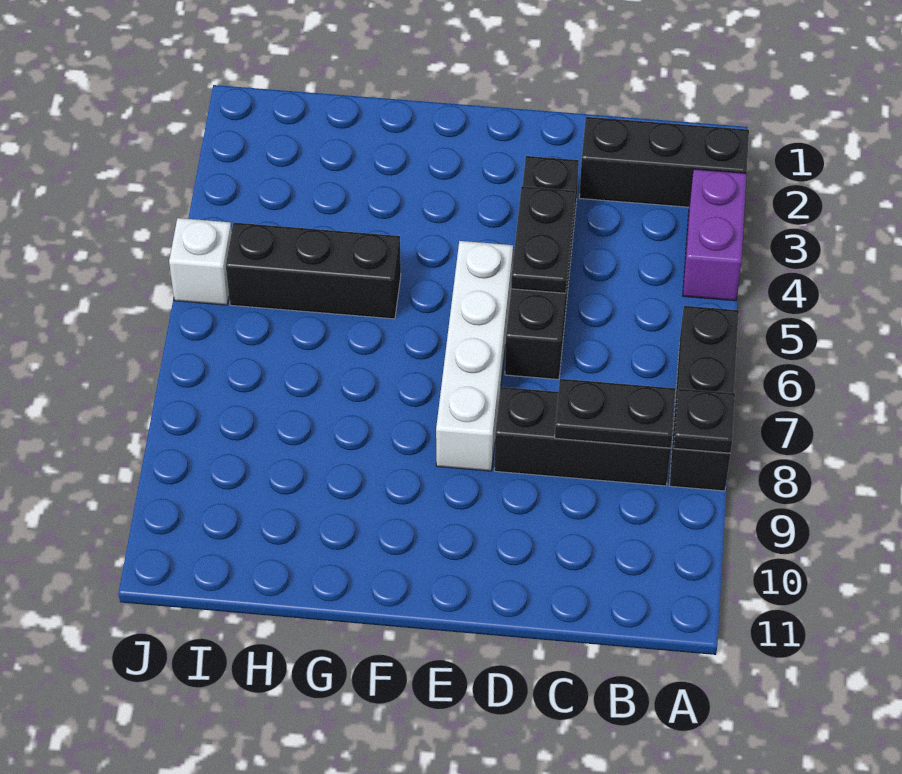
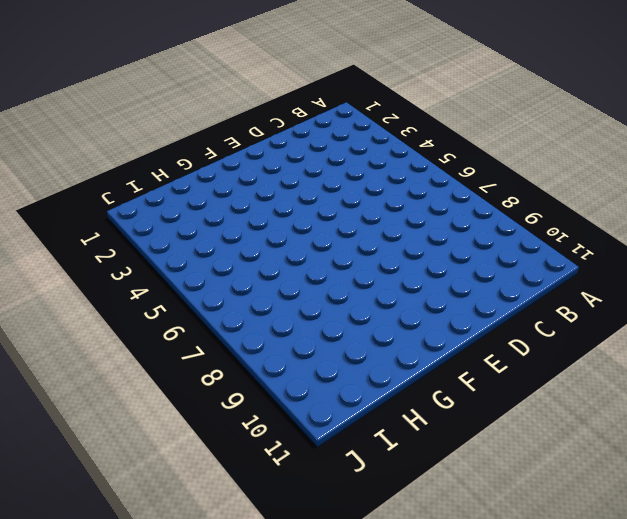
none -> black 1x3 brick [579,117,749,207]
none -> purple 1x2 brick [683,169,747,301]

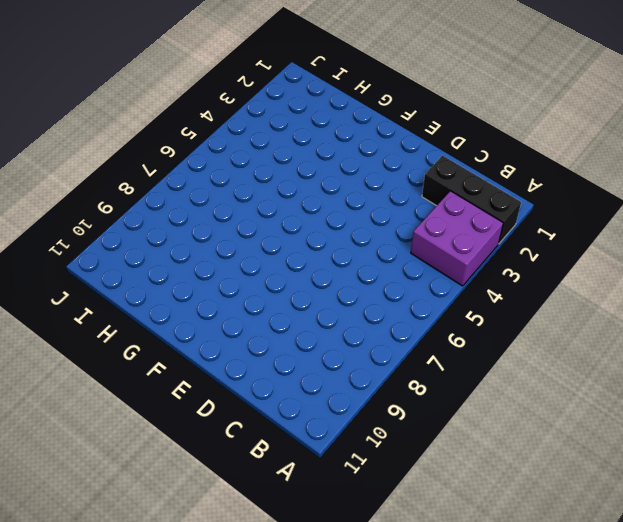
purple 2x2 brick [411,191,503,286] -> purple 1x2 brick [683,169,747,301]
none -> black 1x3 brick [669,306,739,491]
none -> black 1x3 brick [494,387,671,486]

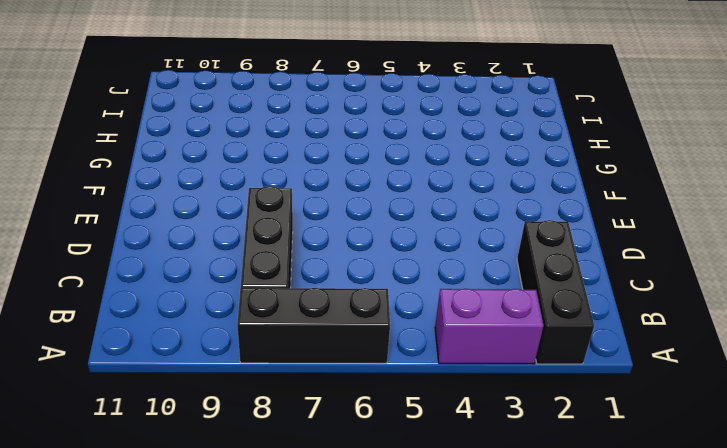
none -> black 1x4 brick [505,156,579,380]
none -> white 1x4 brick [436,241,513,471]

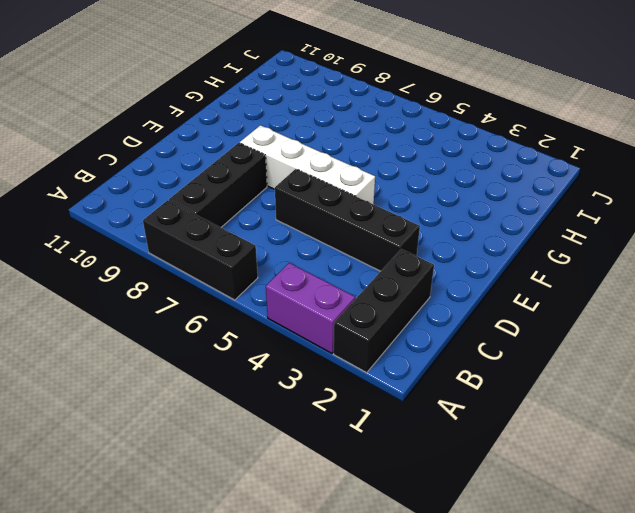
none -> black 1x3 brick [226,223,401,319]
none -> white 1x1 brick [169,218,232,305]

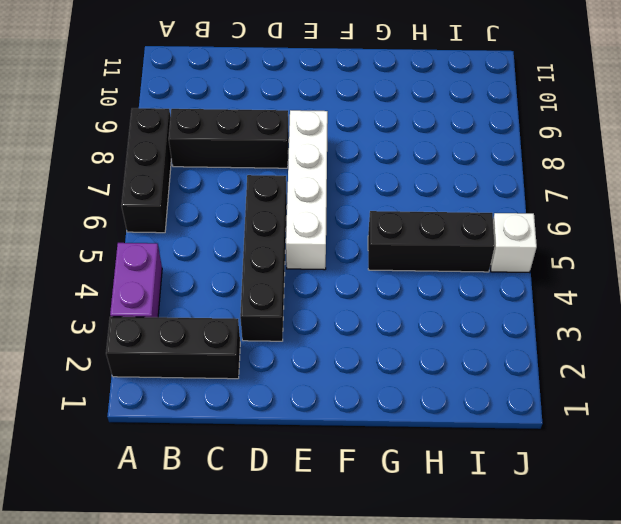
none -> black 1x1 plate [674,389,735,453]
none -> black 1x2 plate [555,379,676,448]

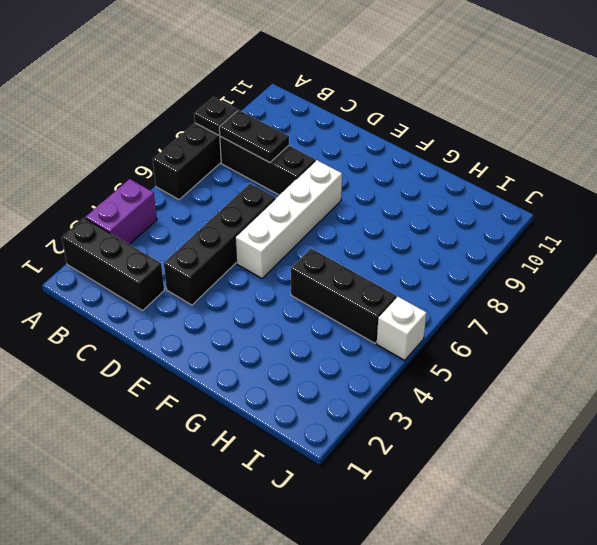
none -> black 1x2 plate [511,186,575,293]

